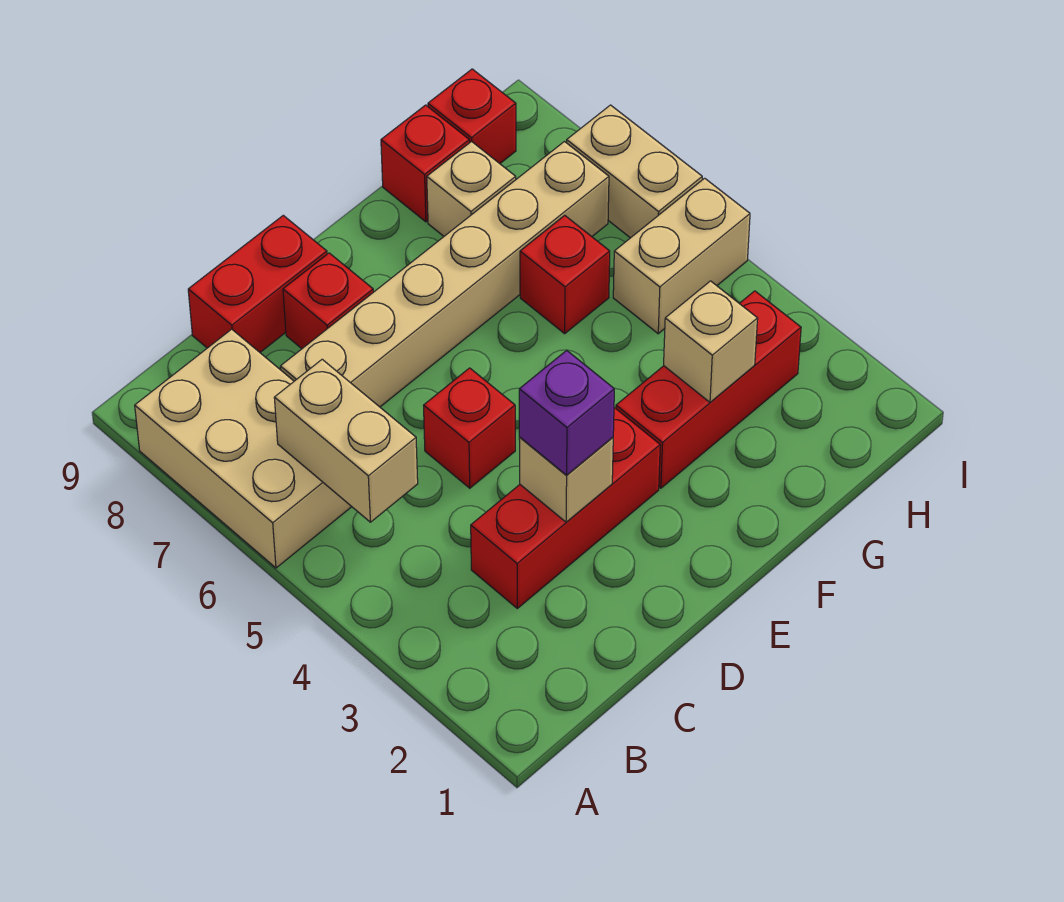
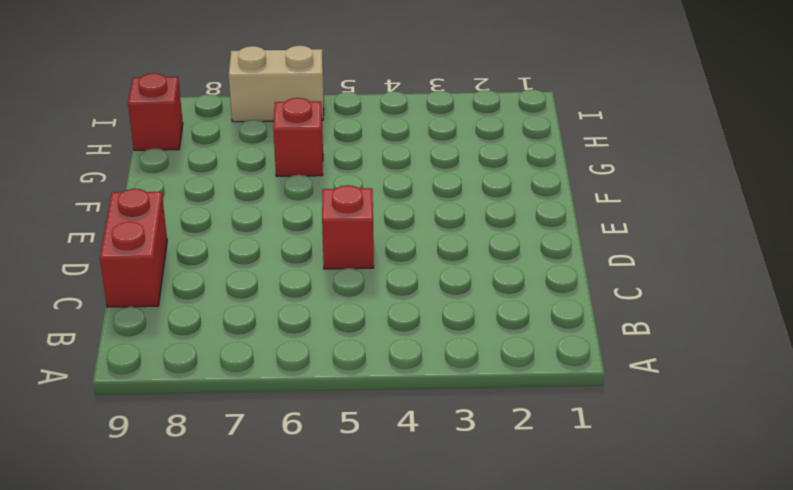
none -> tan 2x3 brick [135,329,352,568]
none -> red 1x3 brick [471,408,660,608]
none -> tan 1x6 brick [280,142,609,407]

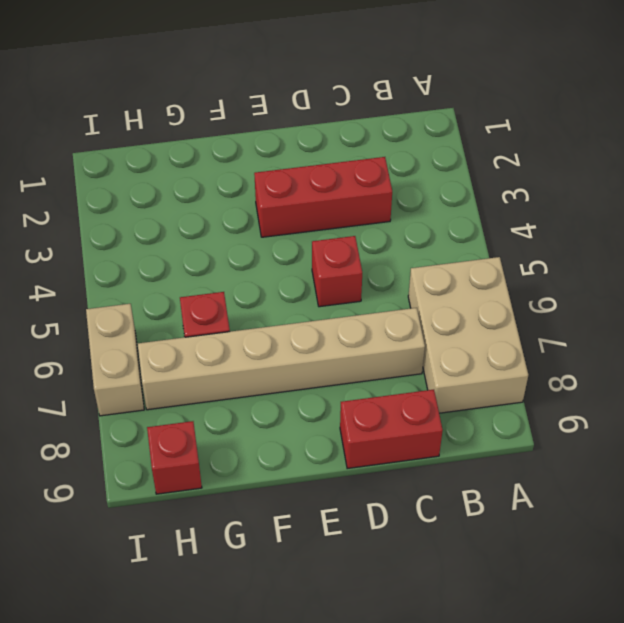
none -> red 1x1 brick [283,253,373,349]
none -> red 1x3 brick [616,291,801,488]
none -> tan 1x1 brick [427,141,516,236]

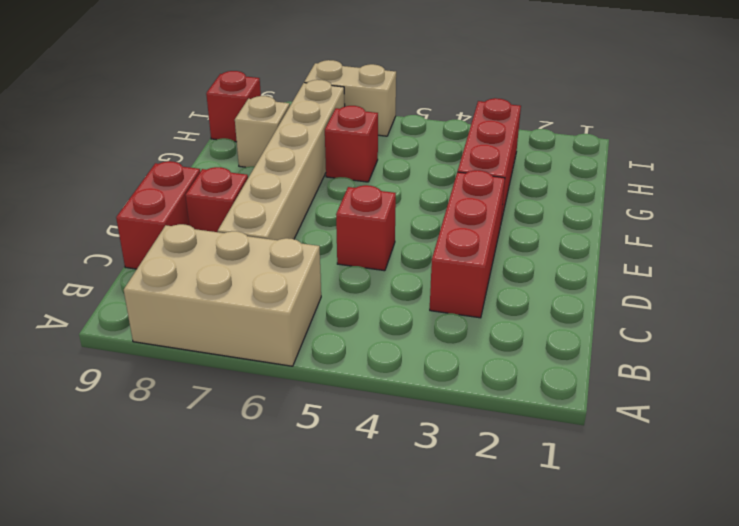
none -> red 1x1 brick [381,105,469,222]
none -> tan 1x2 brick [613,178,750,334]
none -> tan 1x2 brick [274,359,418,522]

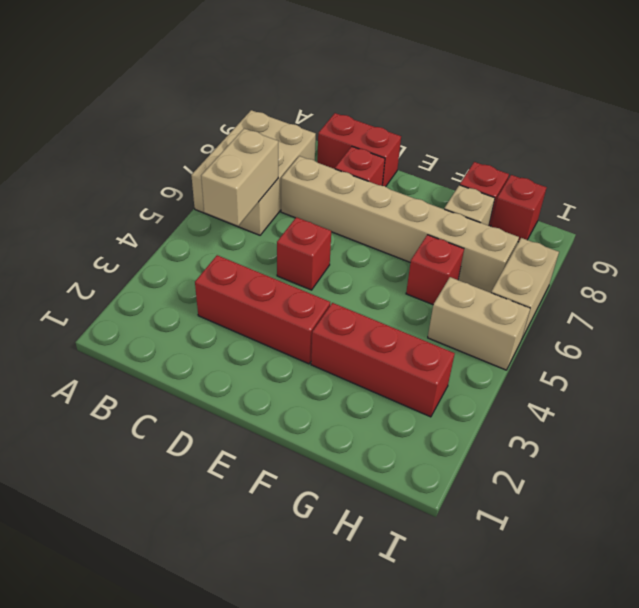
none -> tan 1x1 brick [519,438,613,522]
none -> tan 1x1 brick [664,281,758,402]
none -> purple 1x1 brick [519,350,614,475]

